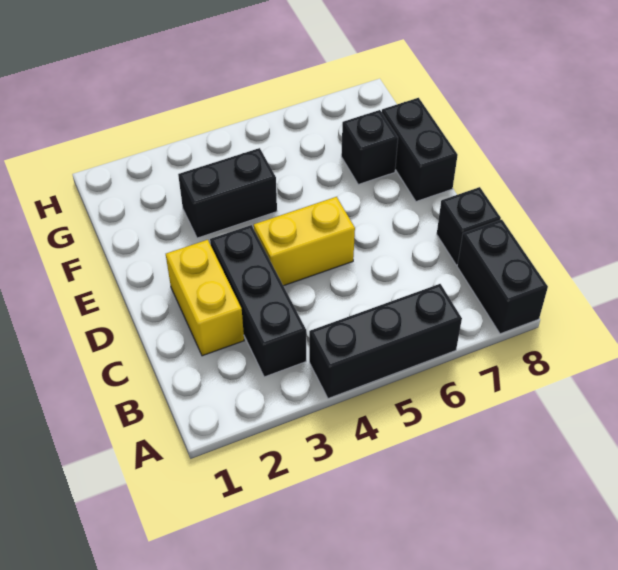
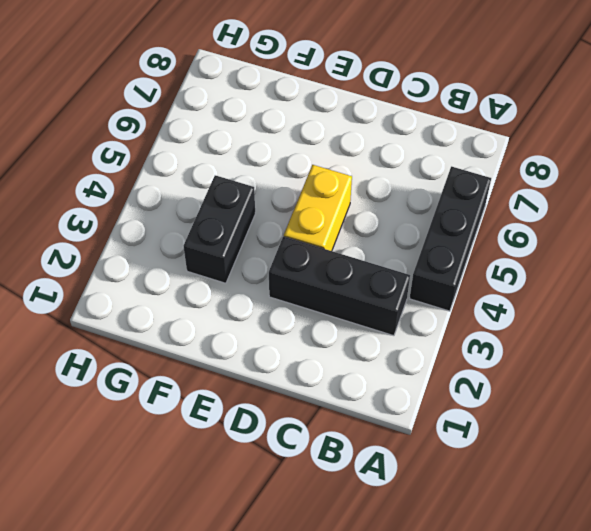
none -> black 1x2 brick [457,220,548,334]
none -> yellow 1x2 brick [166,240,244,356]

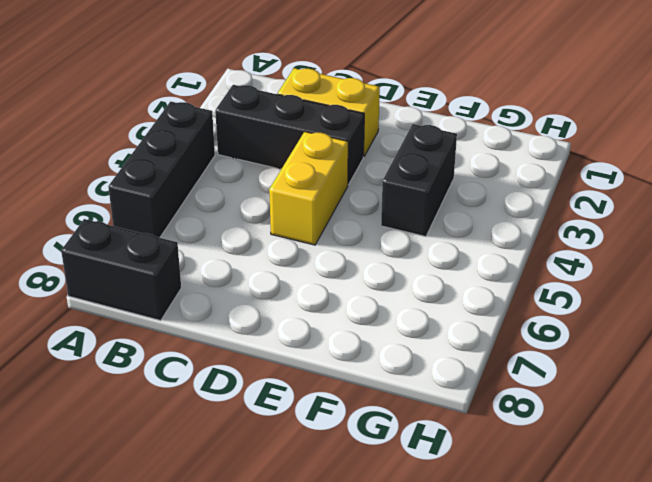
none -> black 1x1 brick [437,187,501,265]
none -> black 1x2 brick [382,98,458,201]

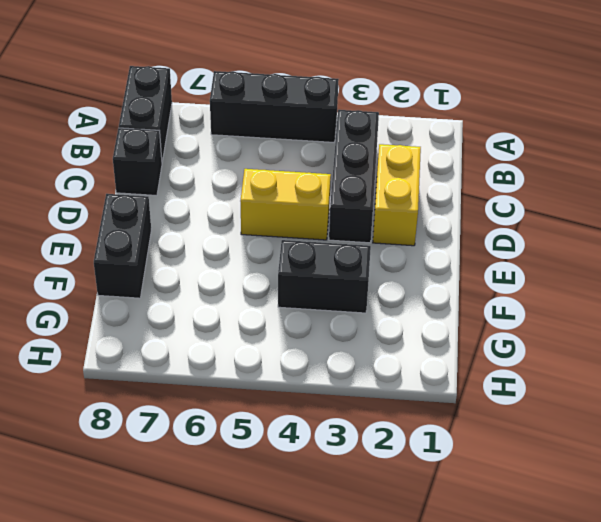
none -> black 1x1 brick [341,110,398,184]

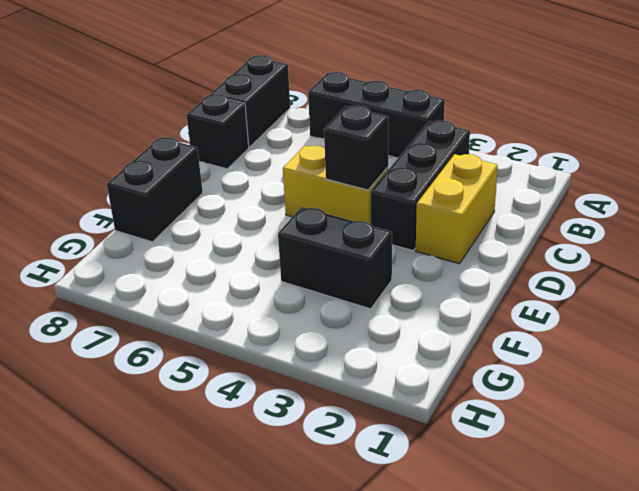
black 1x1 brick [324,105,388,190] -> black 1x1 brick moved to [341,110,398,184]

